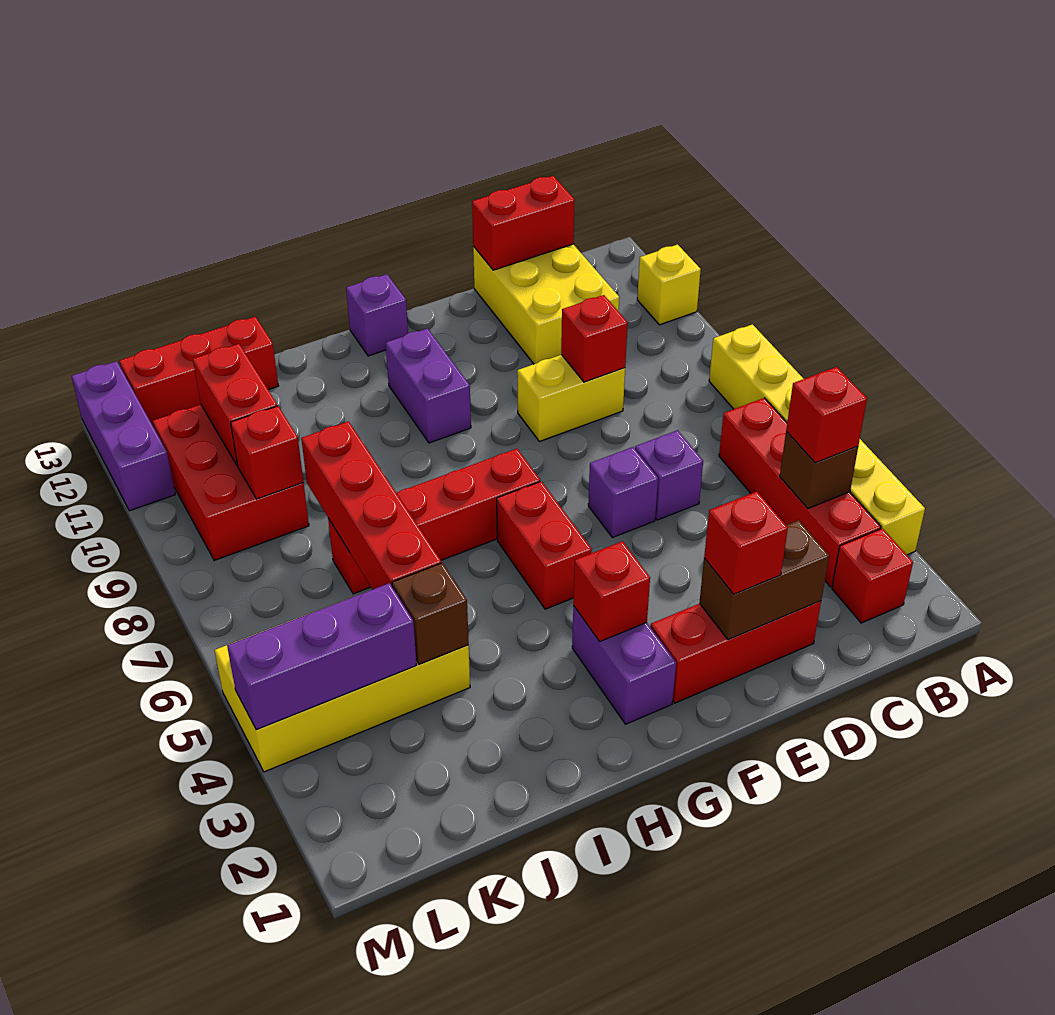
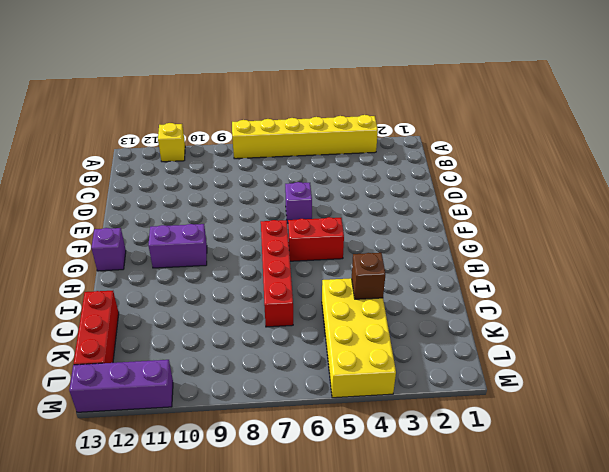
none -> red 1x1 brick [832,528,913,623]
none -> red 1x4 brick [719,398,881,587]
none -> yellow 2x3 brick [473,244,619,364]
none -> red 1x3 brick [650,601,821,703]

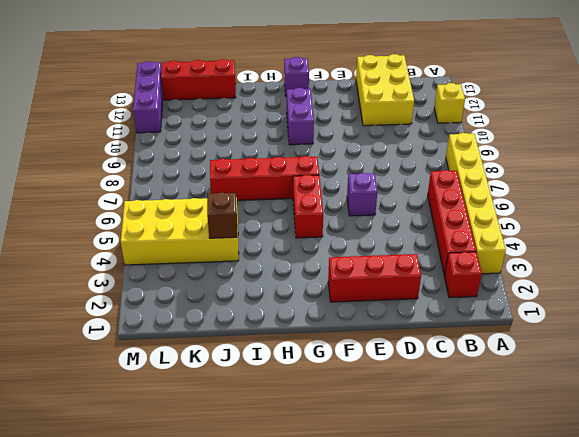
none -> purple 1x1 brick [635,430,703,520]
none -> yellow 1x2 brick [517,355,625,441]
none -> purple 1x2 brick [572,606,676,724]
none -> red 2x3 brick [153,405,309,561]

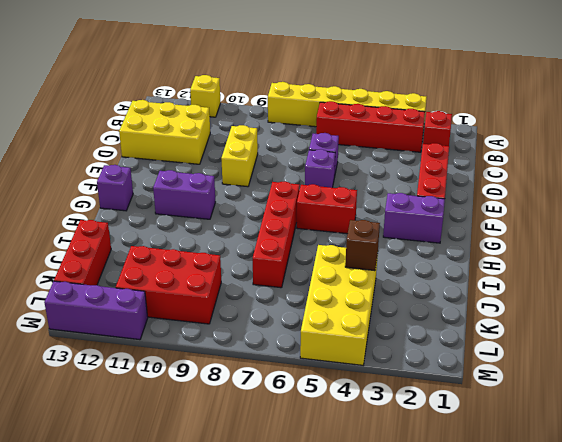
none -> brown 1x1 brick [780,432,858,508]
none -> red 1x2 brick [472,176,575,270]
none -> brown 1x2 brick [699,520,829,640]
none -> red 1x1 brick [561,295,628,382]

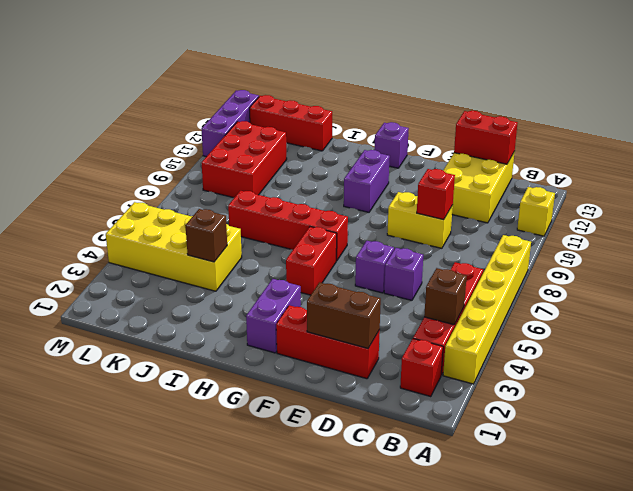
none -> red 1x1 brick [573,541,650,641]
none -> red 1x4 brick [301,421,441,589]
none -> purple 1x3 brick [227,583,416,730]
none -> red 1x1 brick [231,406,303,499]

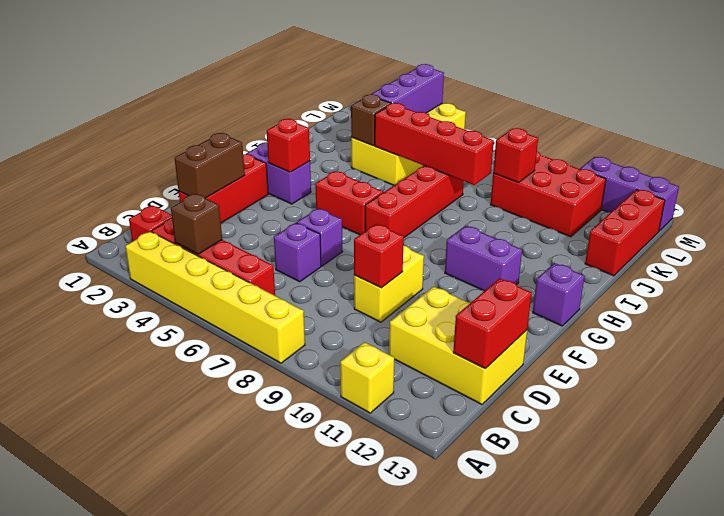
none -> red 1x2 brick [193,344,277,466]
none -> red 1x1 brick [786,367,867,463]
none -> red 1x1 brick [704,491,788,594]

